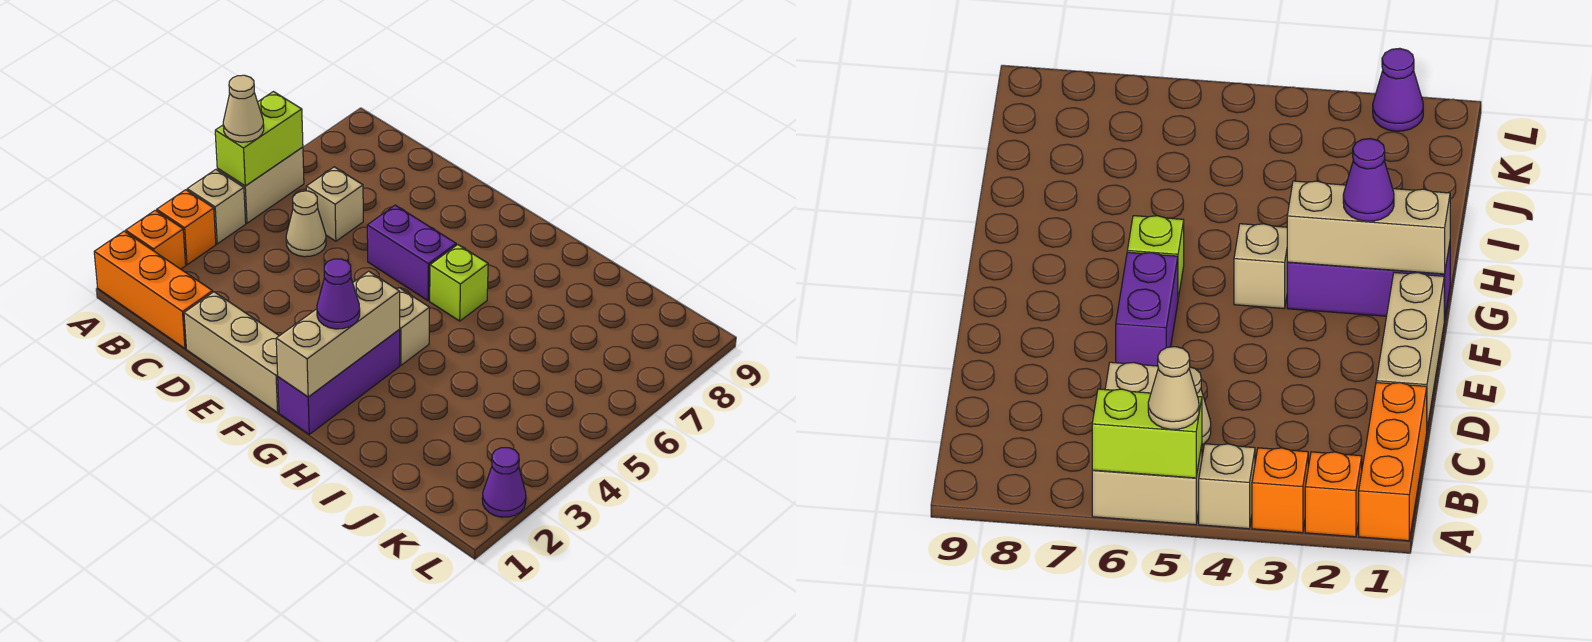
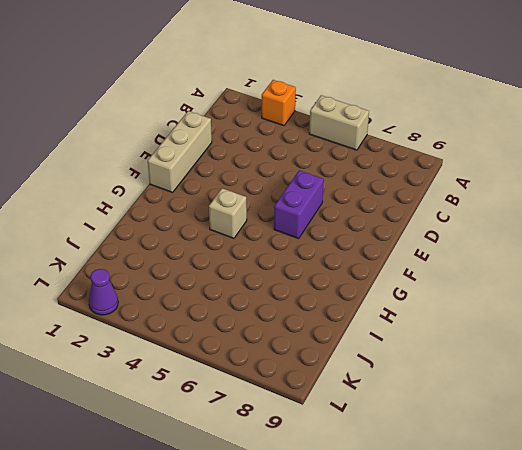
none -> orange 1x3 brick [94,231,213,348]
none -> orange 1x1 brick [126,210,186,269]
none -> tan 1x1 brick [187,170,246,244]

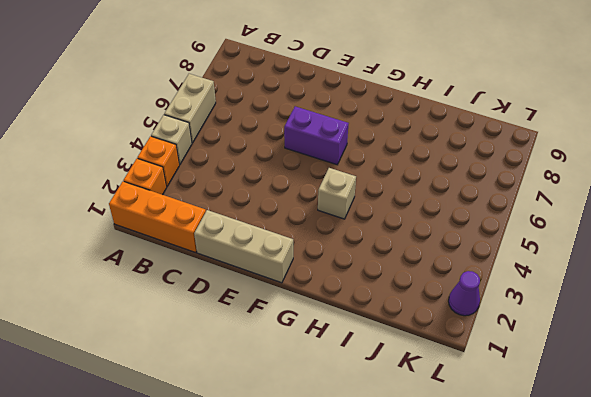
none -> tan 1x1 cone [286,191,326,257]
none -> tan 1x1 brick [306,167,363,241]
none -> purple 1x3 brick [278,330,400,434]

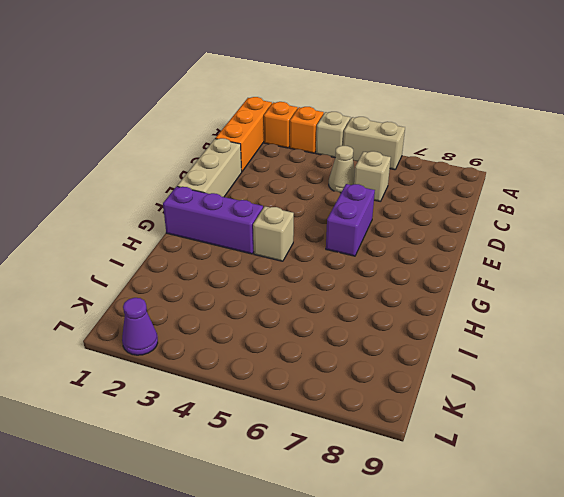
none -> lime 1x1 brick [430,245,488,321]
none -> lime 1x2 brick [215,92,303,186]
none -> tan 1x3 brick [276,271,400,397]

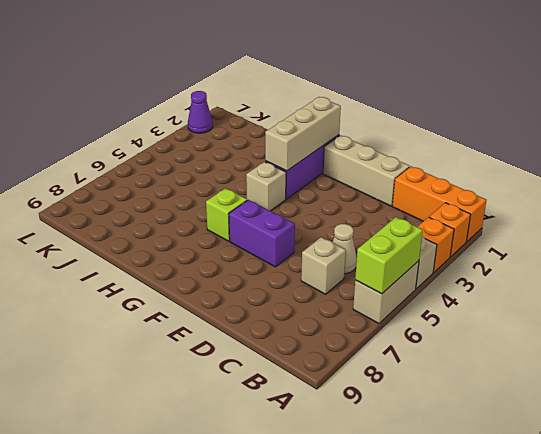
none -> tan 1x1 cone [223,75,264,142]
none -> purple 1x1 cone [317,259,360,329]

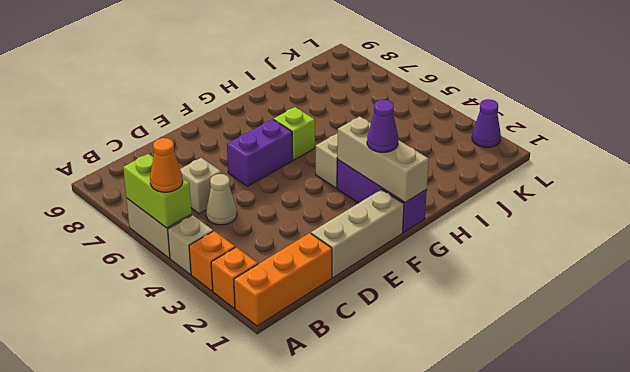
orange 1x1 cone [150,138,183,192] -> tan 1x1 cone [223,75,264,142]

